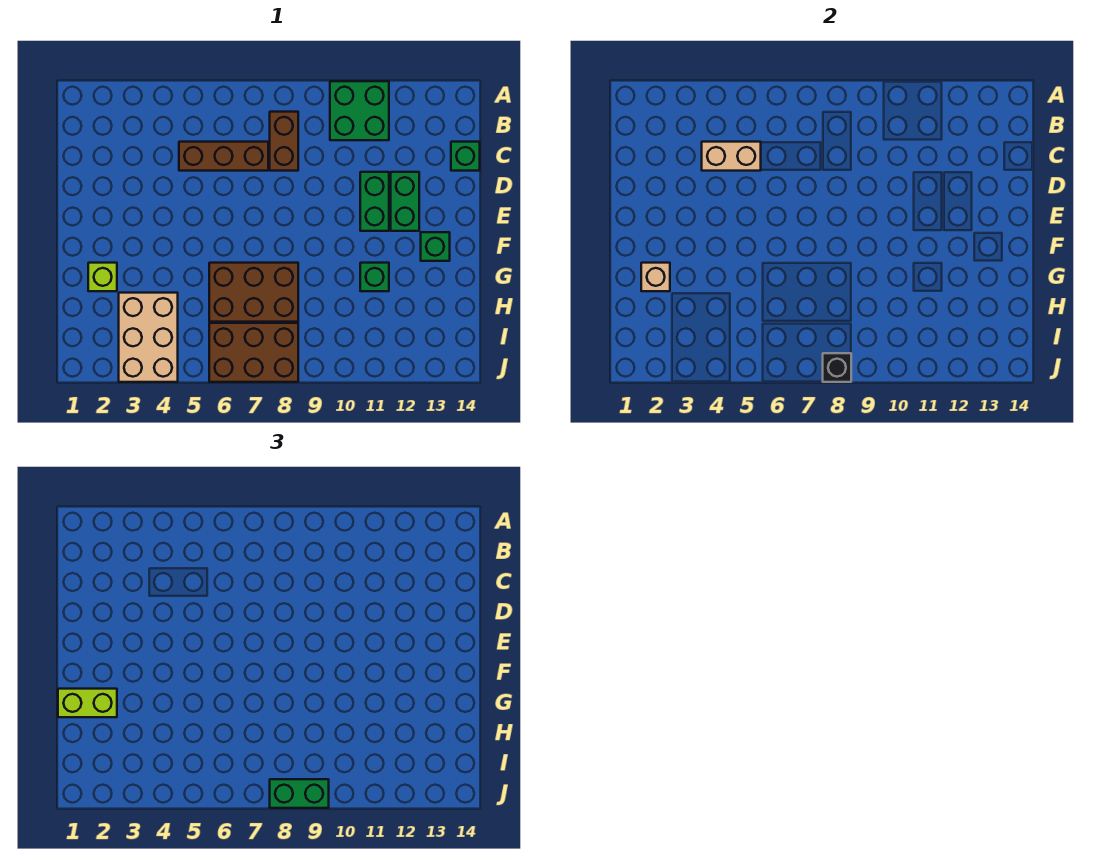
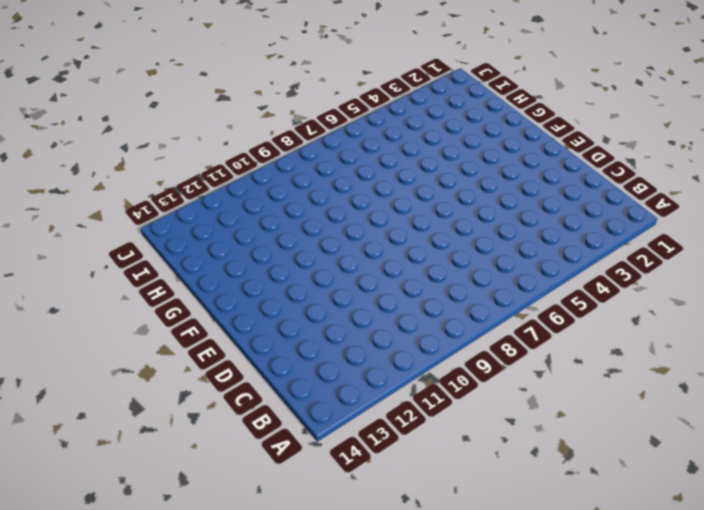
none -> green 2x2 brick [330,81,389,140]
none -> brown 1x2 brick [270,112,298,171]
none -> brown 1x3 brick [179,142,268,171]

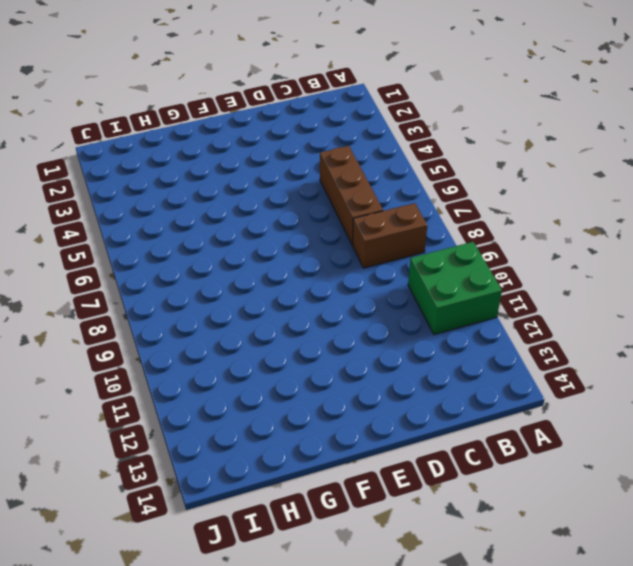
none -> green 1x1 brick [451,142,480,171]
none -> green 1x2 brick [360,172,389,231]
none -> green 1x2 brick [391,172,419,231]

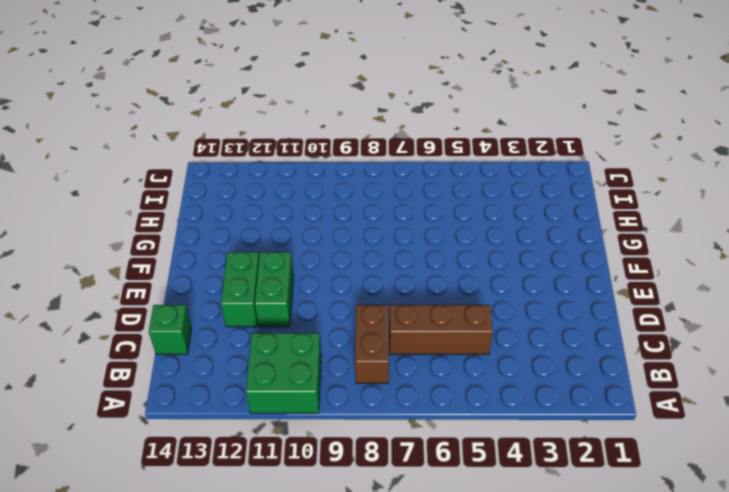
none -> green 1x1 brick [421,232,450,261]
none -> lime 1x1 brick [88,263,117,291]
none -> brown 2x3 brick [209,263,298,322]

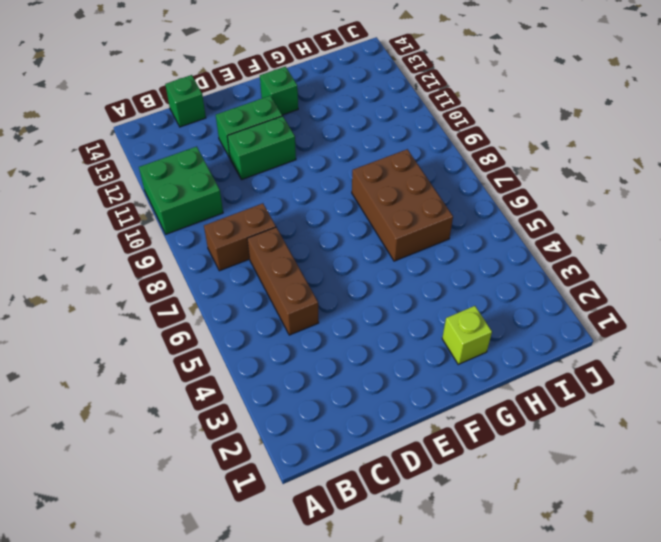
none -> green 1x1 brick [360,263,389,291]
none -> tan 2x3 brick [119,293,178,382]
none -> brown 2x3 brick [209,323,298,382]

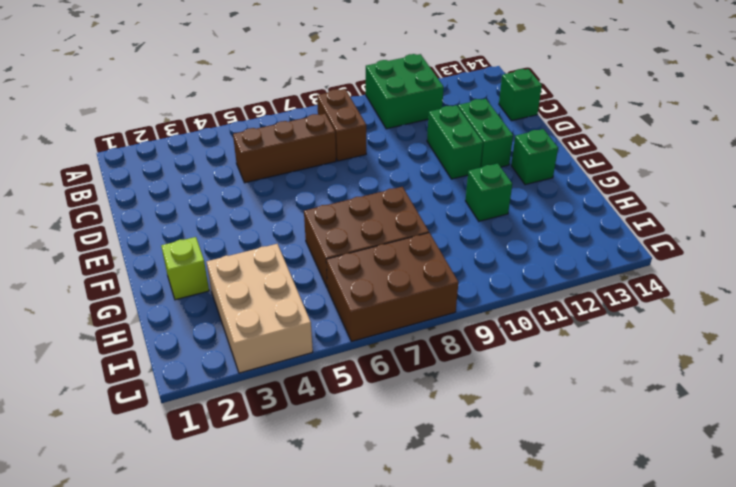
none -> tan 1x2 brick [702,142,761,171]
none -> tan 1x1 brick [641,263,670,291]
none -> black 1x1 brick [823,353,851,382]

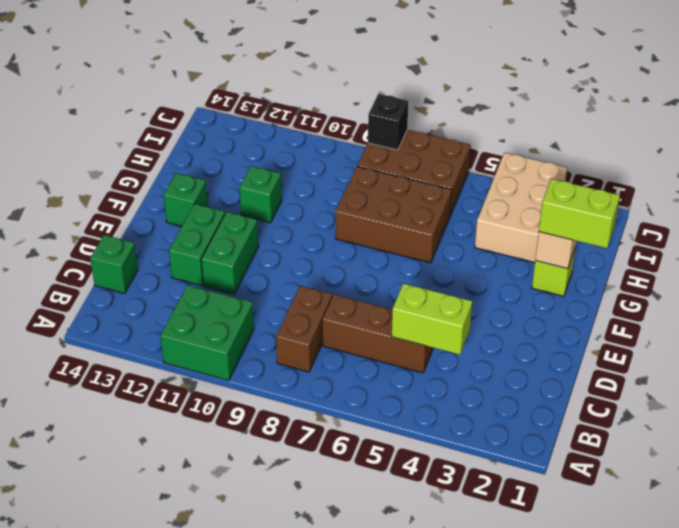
lime 1x2 brick [392,283,472,355] -> tan 1x2 brick [702,142,761,171]
none -> green 1x2 brick [270,779,329,808]

